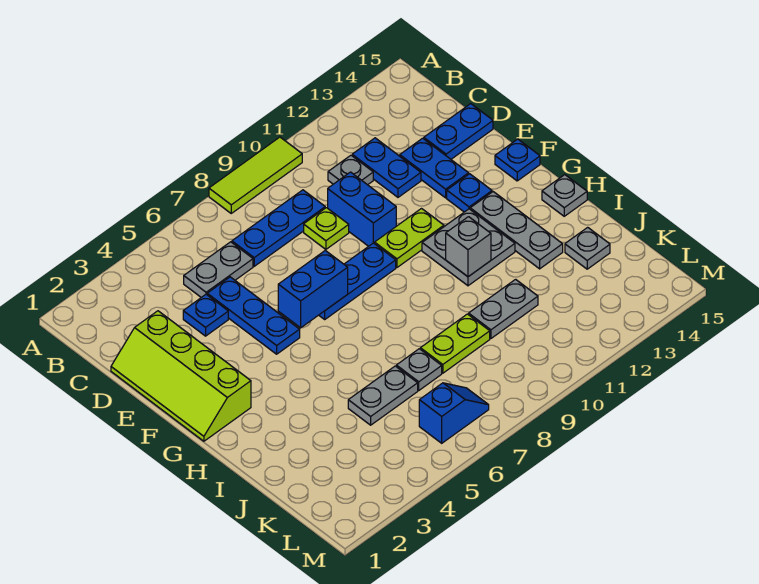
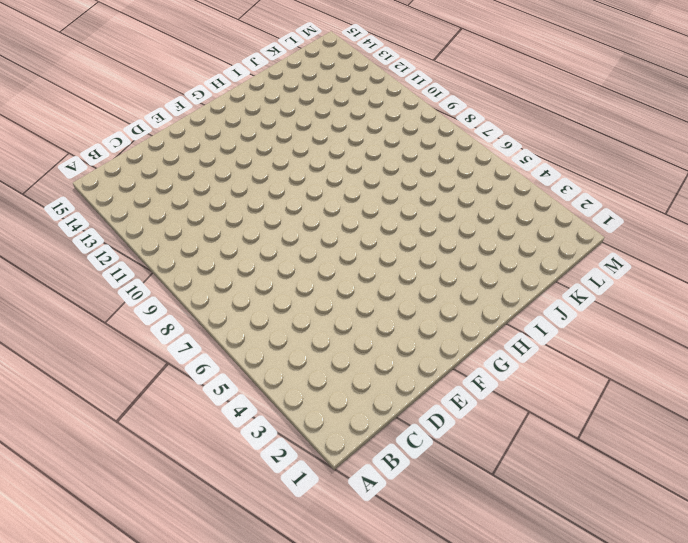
none -> lime 1x3 tile [209,137,302,213]
none -> grey 1x2 plate [184,242,253,297]
none -> blue 1x3 plate [232,190,325,266]

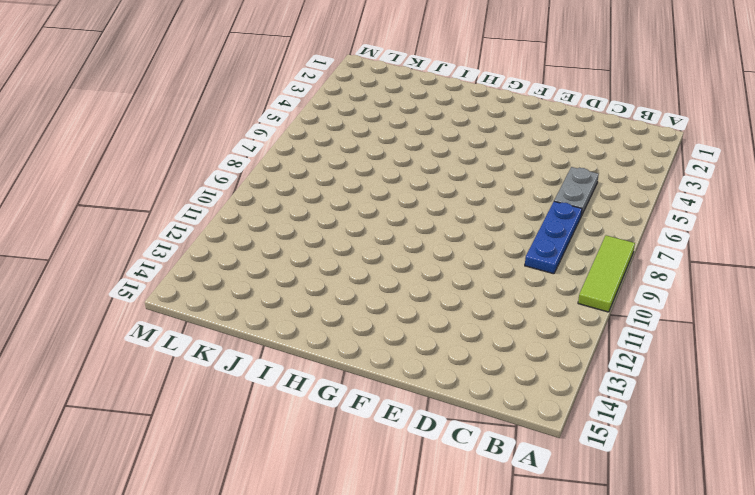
none -> grey 1x1 plate [328,155,373,185]
none -> blue 1x2 plate [352,138,421,197]
none -> lime 2x4 slope [111,311,251,441]

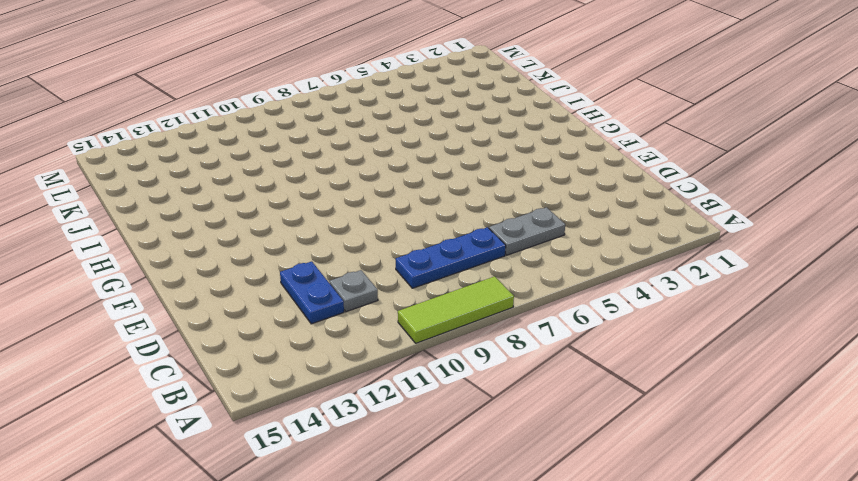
none -> lime 2x4 slope [111,311,251,441]
none -> blue 1x1 plate [183,294,228,336]
none -> blue 1x3 plate [207,277,300,354]

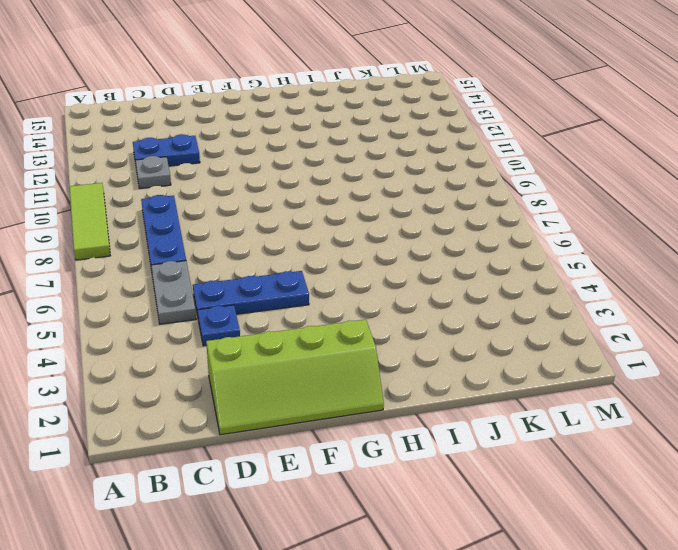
none -> lime 1x1 plate [304,208,349,249]
none -> blue 1x2 brick [328,172,396,246]
none -> blue 1x2 plate [400,138,469,198]

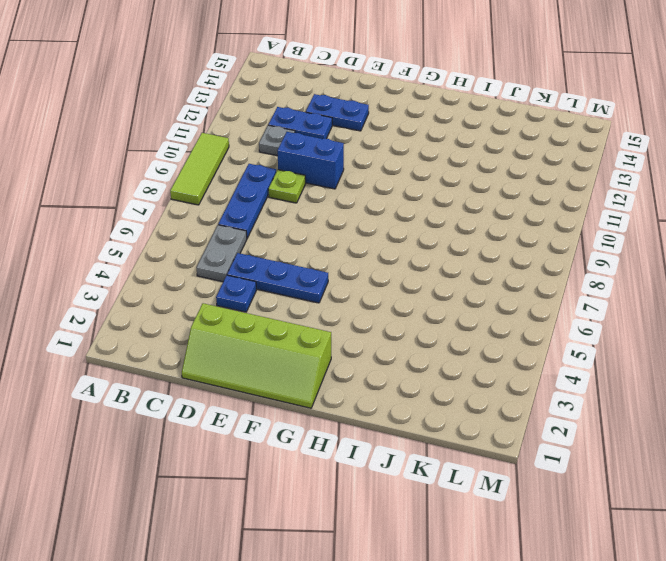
none -> blue 1x2 plate [424,104,493,159]
none -> blue 1x3 plate [319,243,396,319]
none -> lime 1x2 plate [375,209,444,267]

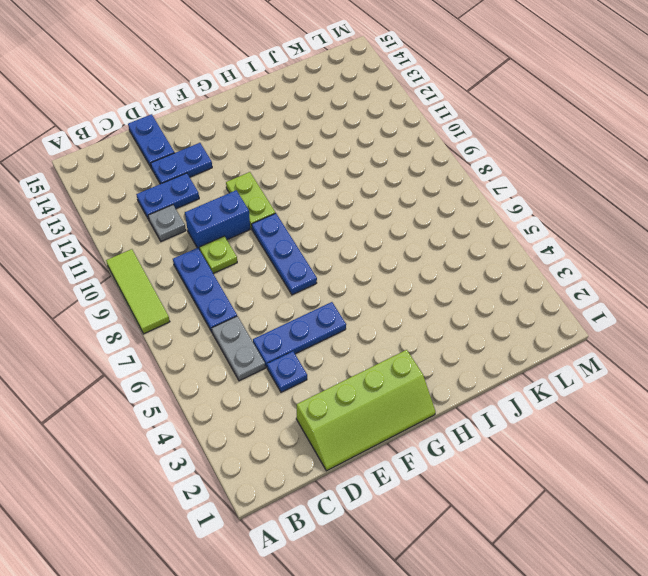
none -> blue 1x1 plate [447,174,492,212]
none -> blue 1x1 plate [495,139,540,181]
none -> grey 2x2 plate [422,209,515,286]

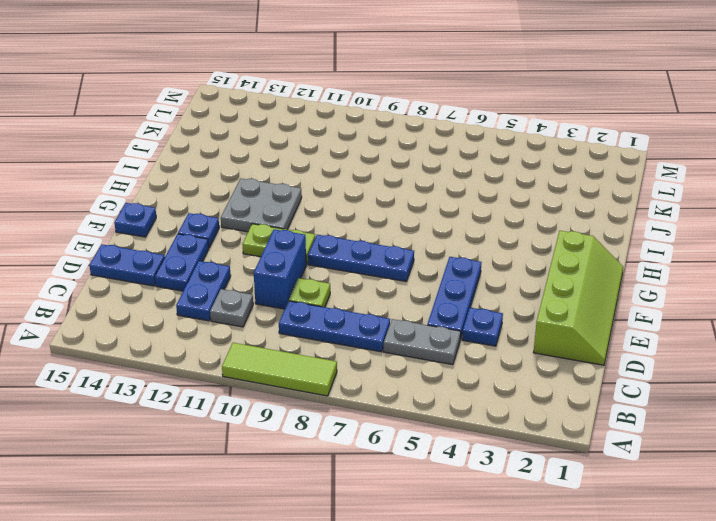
none -> grey 1x3 plate [470,192,563,269]
none -> grey 1x1 plate [542,175,587,216]
none -> grey 1x2 plate [348,366,418,425]

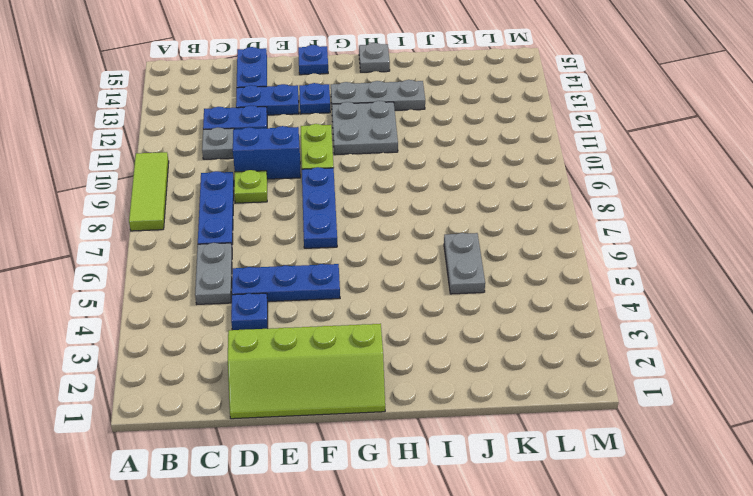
none -> grey 1x1 plate [396,349,442,390]
none -> lime 1x2 plate [420,314,490,373]
none -> grey 1x2 plate [469,279,538,338]

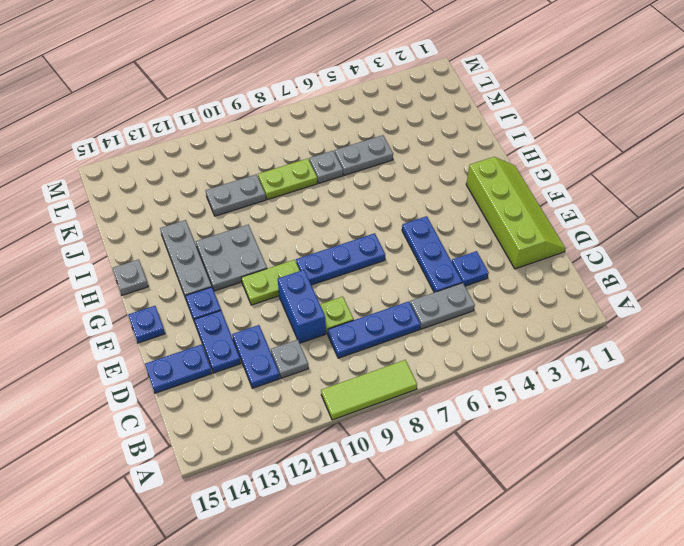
none -> grey 1x1 plate [565,227,610,269]
none -> blue 1x2 slope [419,383,489,443]
none -> blue 1x2 brick [278,250,348,328]

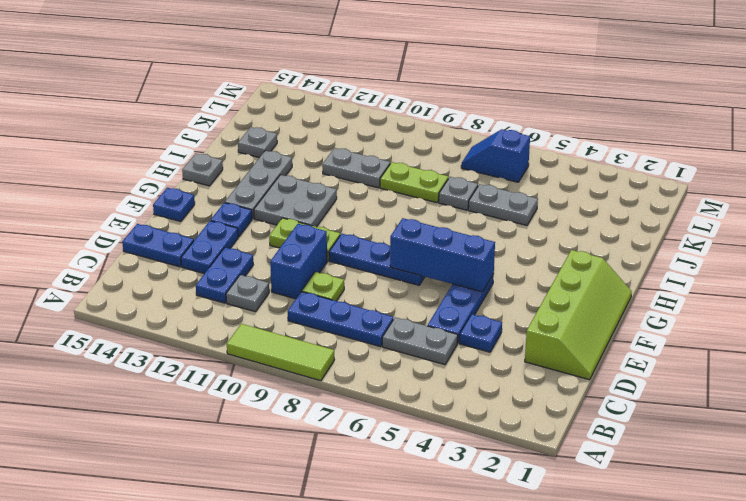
blue 1x3 brick [390,218,495,292] -> blue 1x2 brick [278,250,348,328]
none -> grey 1x1 brick [446,217,491,277]

